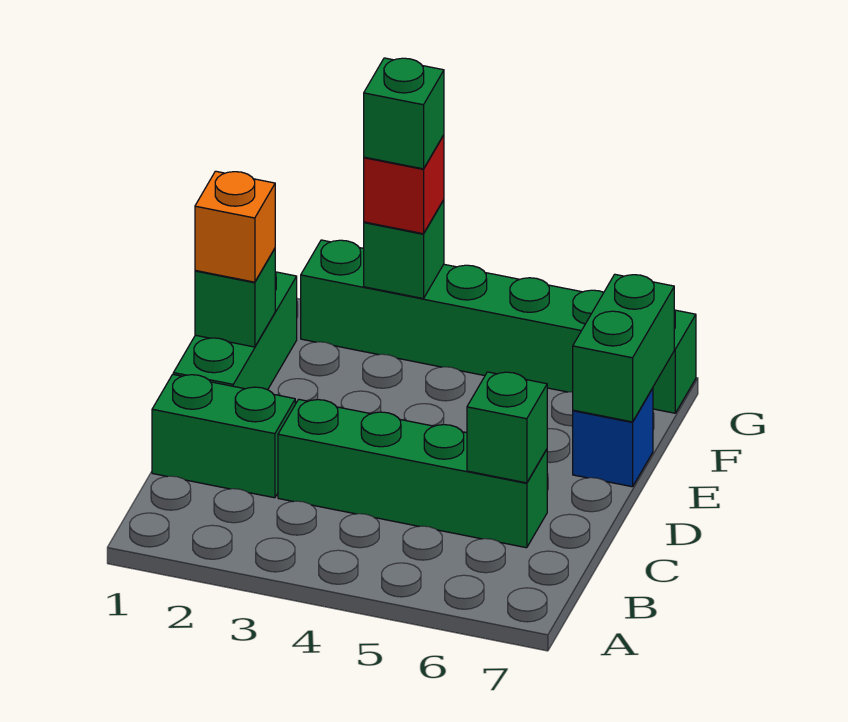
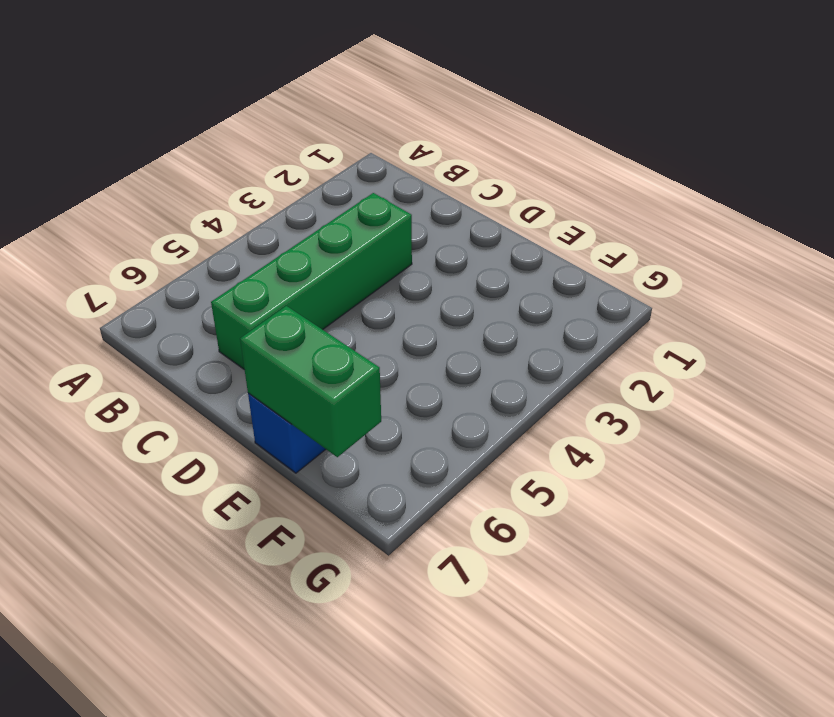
none -> green 1x2 brick [152,375,295,498]
none -> green 1x3 brick [173,272,297,390]
none -> green 1x6 brick [301,240,696,413]

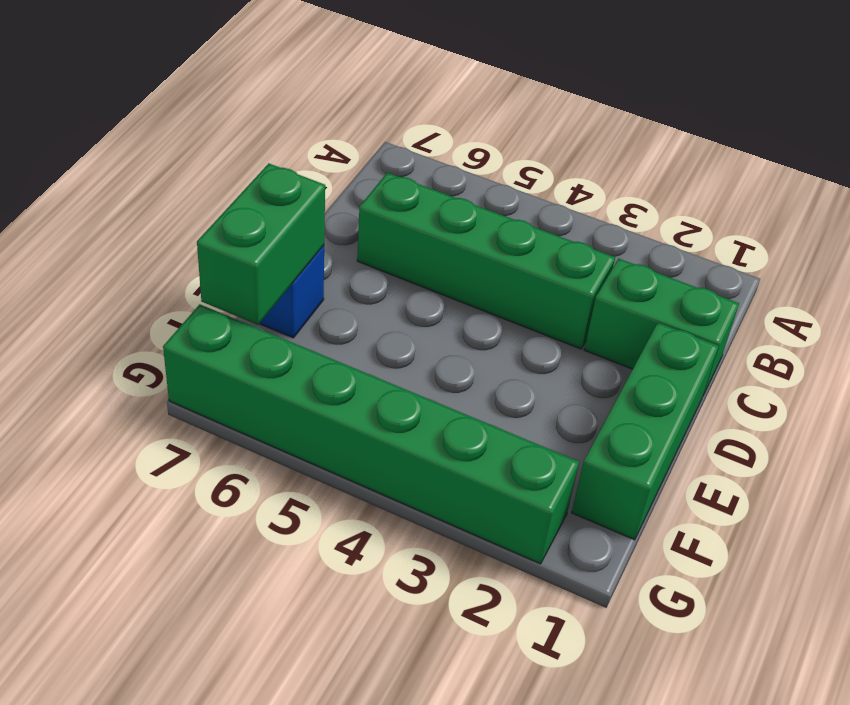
none -> green 1x1 brick [467,372,547,483]
none -> green 1x1 brick [195,249,275,347]
none -> green 1x1 brick [364,200,444,299]

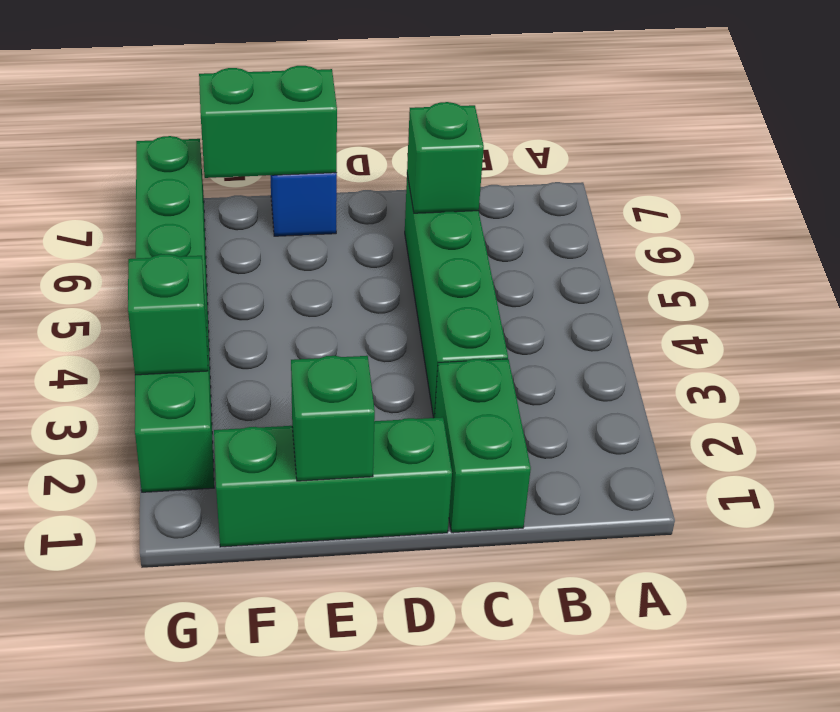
none -> orange 1x1 brick [195,171,275,282]
none -> red 1x1 brick [364,135,444,234]
none -> green 1x1 brick [364,58,444,169]

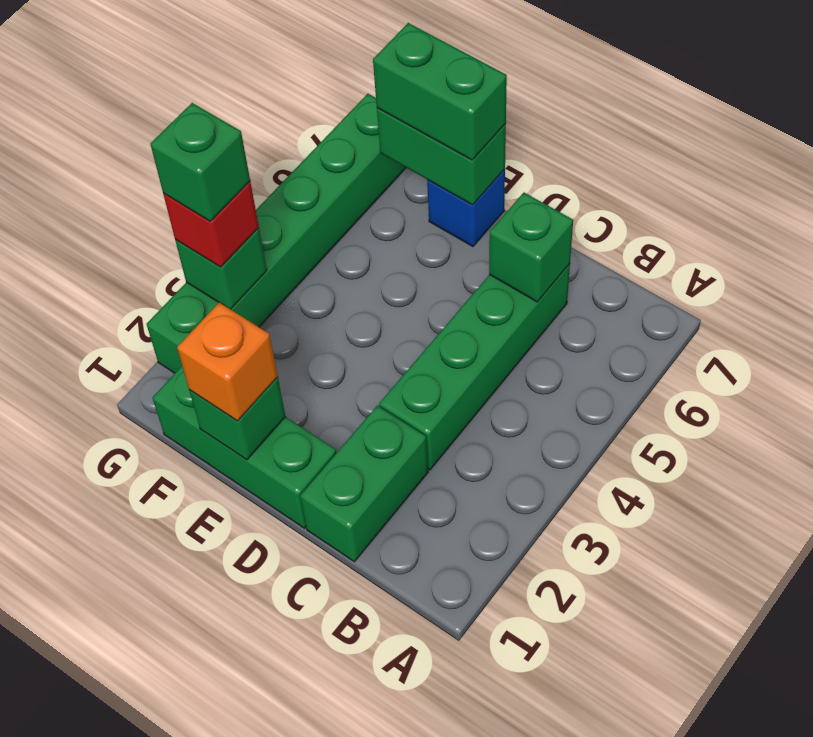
green 1x2 brick [373,23,507,160] -> none

